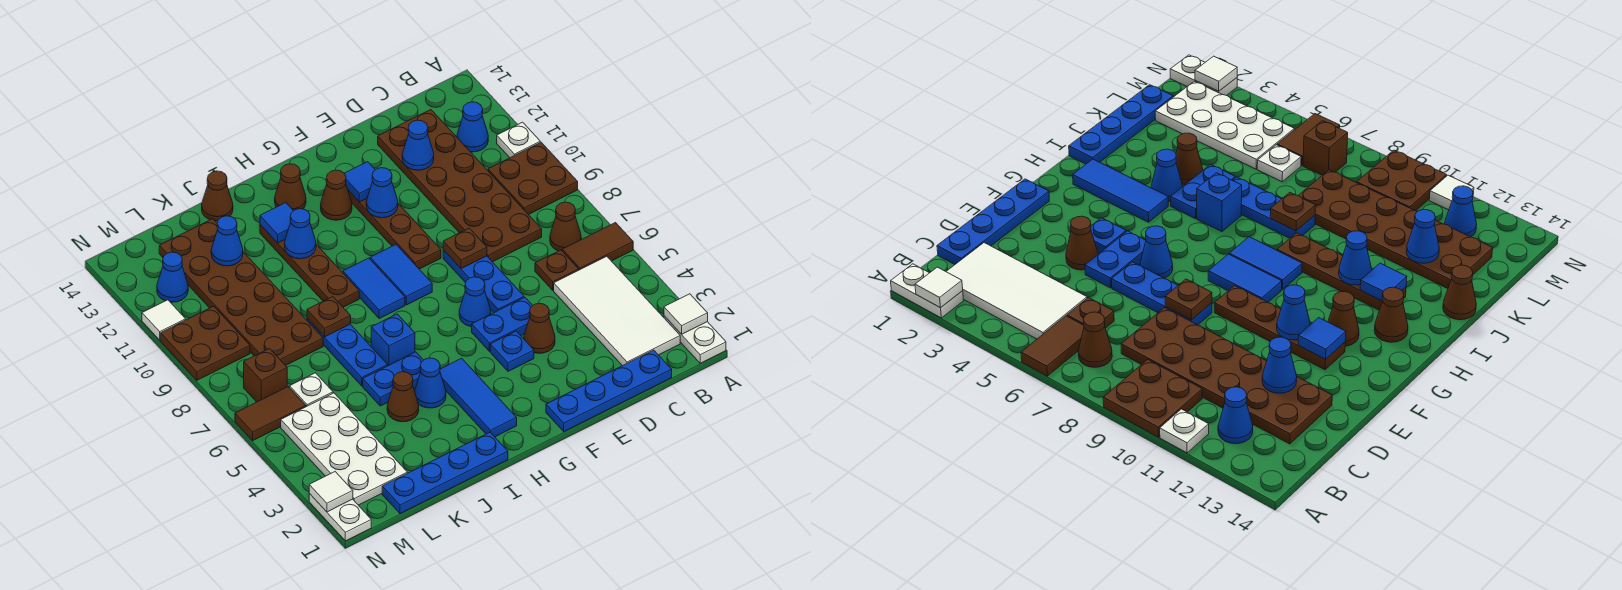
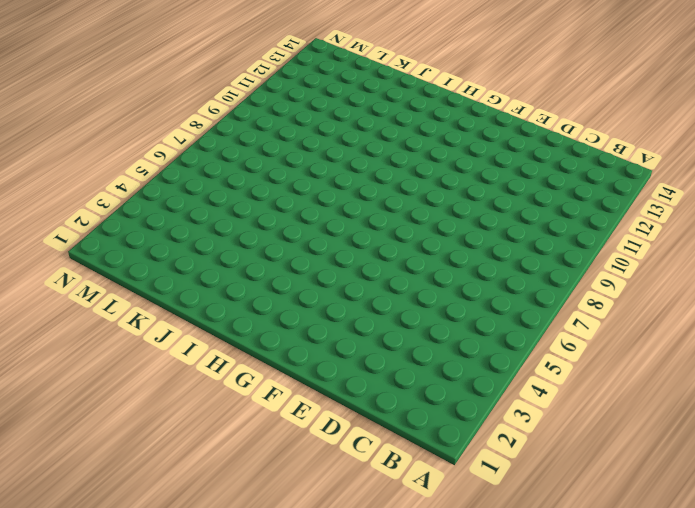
none -> white 1x2 plate [664,316,726,363]
none -> brown 1x2 tile [562,223,633,270]
none -> brown 2x2 plate [488,142,578,215]
none -> white 1x1 plate [497,122,540,158]

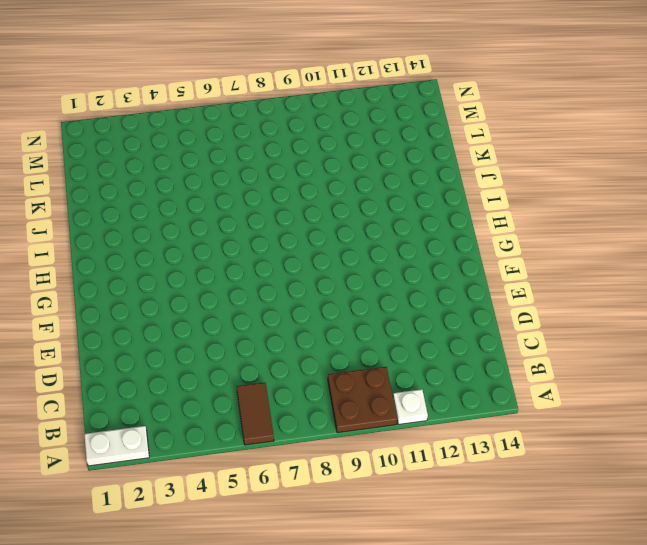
none -> white 2x4 tile [554,256,680,366]
none -> brown 1x1 cone [550,202,581,251]
none -> blue 1x1 cone [457,102,488,152]
none -> blue 1x4 plate [546,350,672,431]

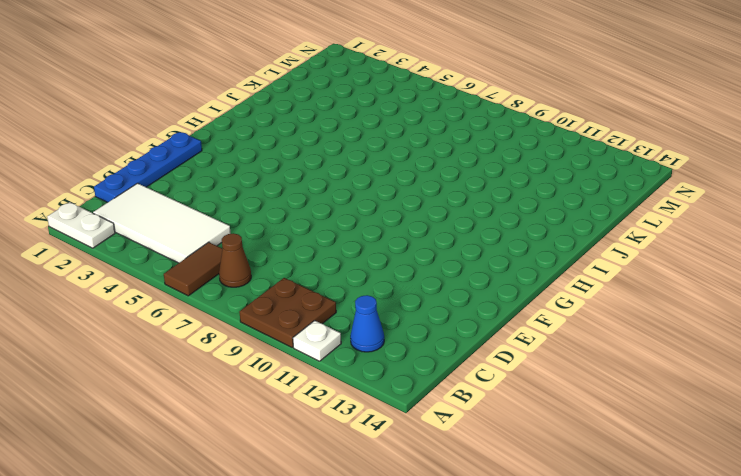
none -> brown 1x1 plate [535,250,579,290]
none -> brown 2x6 plate [378,110,542,262]
none -> brown 1x1 cone [524,303,555,353]
none -> blue 1x2 plate [472,297,533,351]

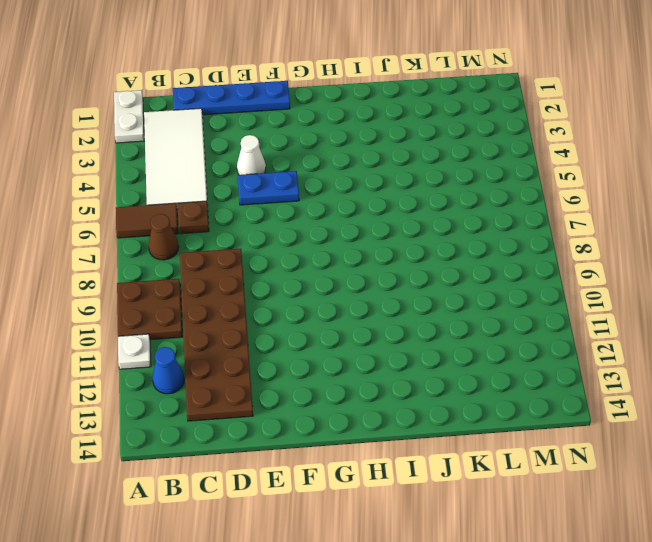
white 1x1 cone [237,135,266,175] -> brown 1x1 cone [524,303,555,353]
none -> blue 1x3 plate [443,250,524,313]
none -> blue 1x1 plate [490,331,534,371]
none -> blue 1x1 cone [459,277,491,327]
none -> brown 1x4 plate [348,190,441,269]

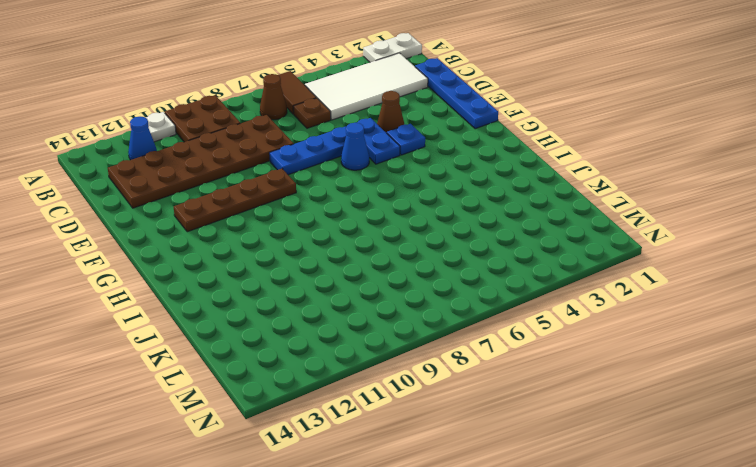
none -> blue 1x2 tile [370,245,432,305]
none -> brown 1x1 cone [321,170,352,220]
none -> blue 1x3 tile [440,358,517,437]
none -> blue 1x2 tile [343,258,405,319]

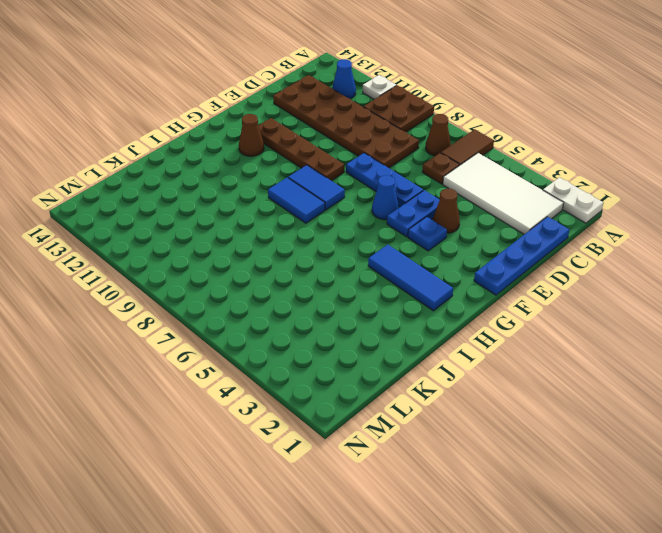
none -> brown 1x1 cone [275,164,306,211]
none -> blue 1x4 plate [382,432,508,514]
none -> blue 1x1 cone [415,358,446,408]
none -> blue 1x2 plate [363,352,423,406]

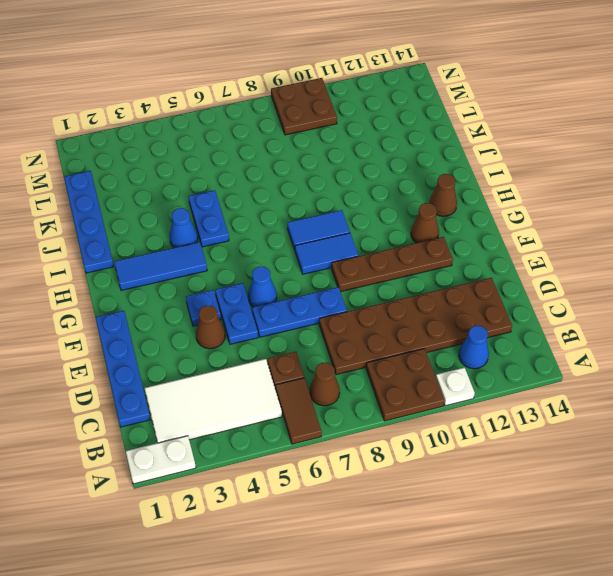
none -> blue 1x1 brick [371,314,415,366]
none -> brown 1x4 plate [260,225,359,307]
none -> brown 1x1 cone [387,372,419,422]
none -> blue 1x3 plate [307,319,388,386]

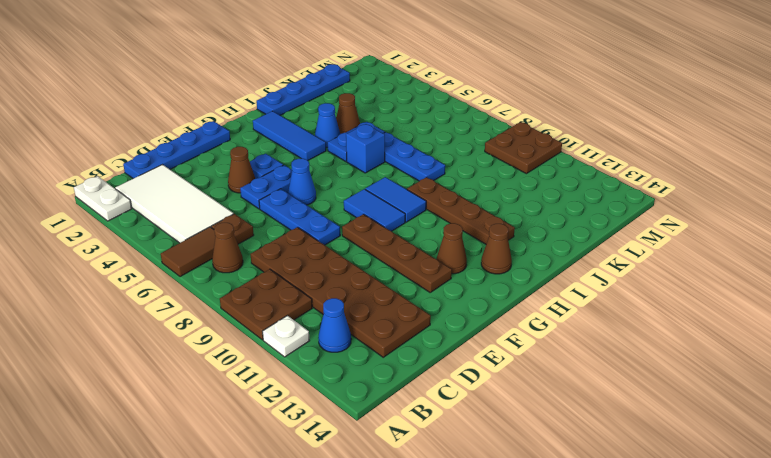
none -> brown 1x1 cone [202,171,233,221]
none -> brown 2x6 plate [159,219,323,366]
none -> white 2x4 plate [281,393,407,505]
none -> white 1x1 plate [289,373,333,407]

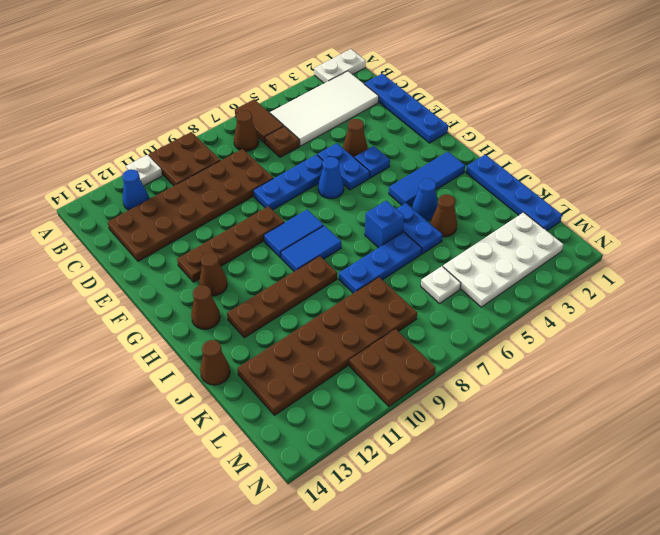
none -> brown 1x2 tile [235,387,306,440]
none -> brown 1x1 brick [244,349,287,402]
none -> blue 1x1 cone [157,252,188,302]
none -> white 1x2 plate [309,494,371,541]

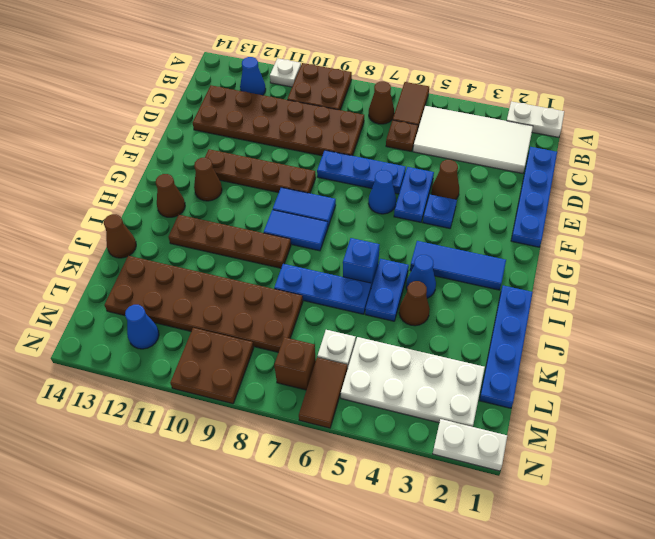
none -> white 1x1 tile [142,300,186,340]
none -> white 1x1 tile [664,294,708,334]
none -> blue 1x1 cone [402,120,434,170]
none -> brown 1x1 plate [443,228,487,269]

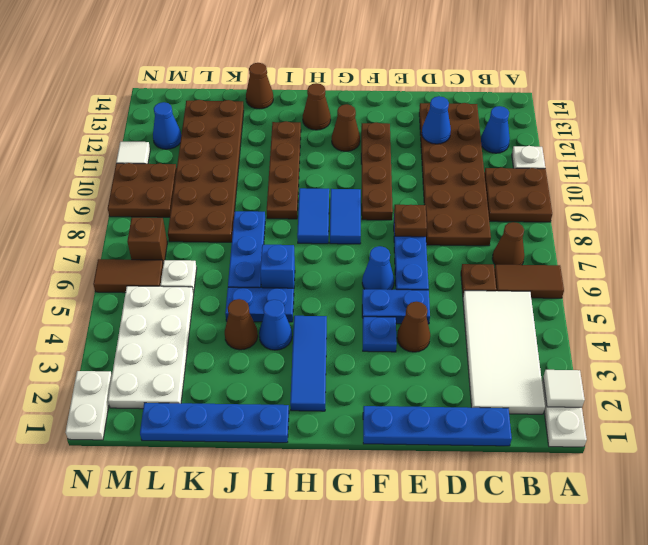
none -> blue 1x1 cone [366,168,398,218]
none -> blue 1x1 tile [345,162,375,202]
none -> blue 1x1 cone [285,209,316,259]
none -> blue 1x1 tile [260,203,293,243]

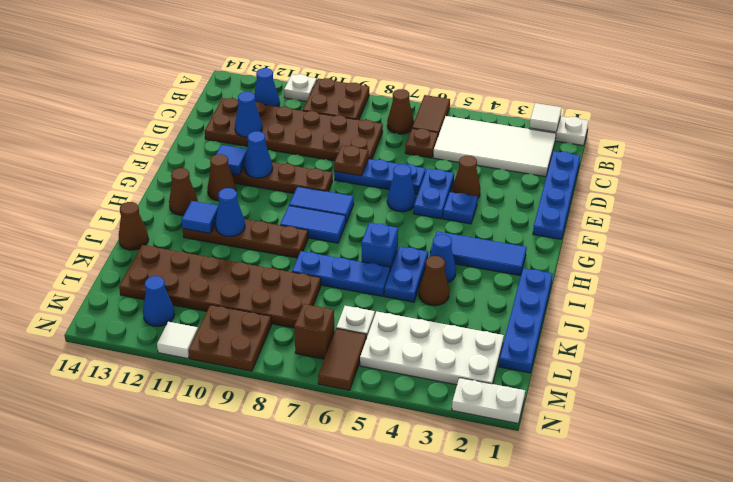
none -> brown 1x1 plate [307,297,351,337]
none -> blue 1x1 cone [211,216,243,266]
none -> white 1x1 tile [309,472,353,512]

